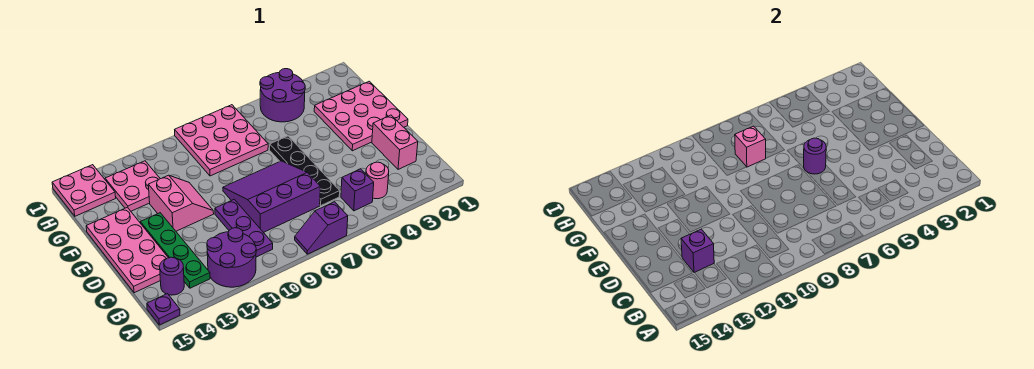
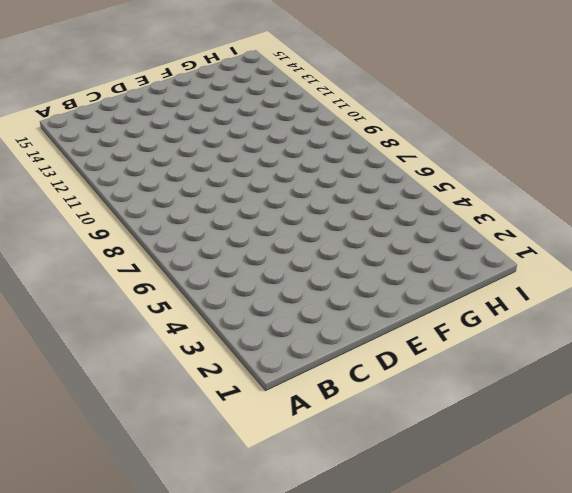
none -> purple 1x2 slope [295,202,348,254]
none -> purple 2x2 round brick [207,228,256,287]
none -> purple 1x1 plate [147,294,180,325]

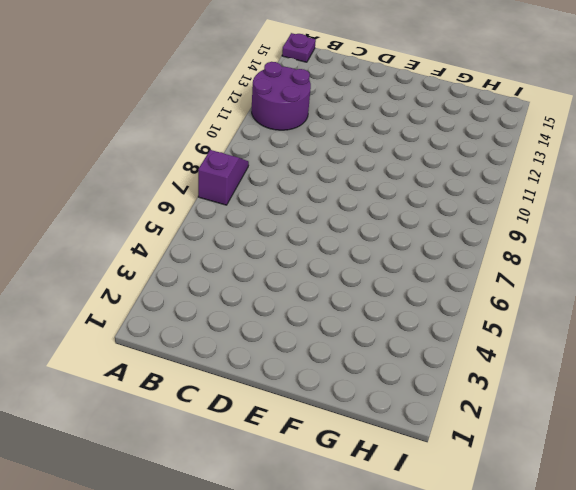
none -> pink 1x1 round brick [366,162,389,199]
none -> purple 1x1 brick [341,169,374,211]
none -> purple 1x3 plate [215,199,273,257]

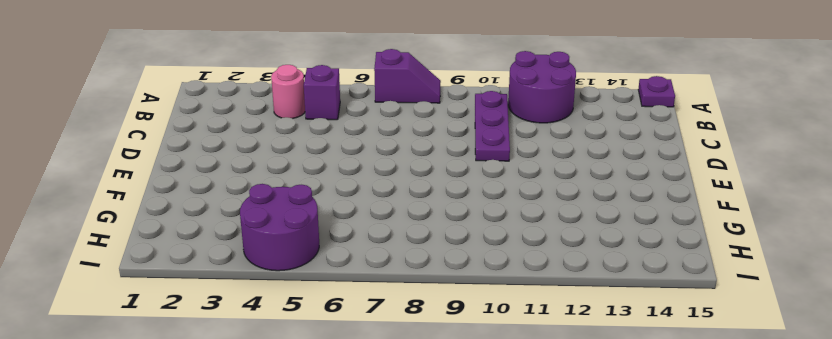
none -> green 1x4 plate [140,213,210,288]
none -> purple 1x1 round brick [160,257,184,295]
none -> pink 1x2 brick [372,115,418,169]

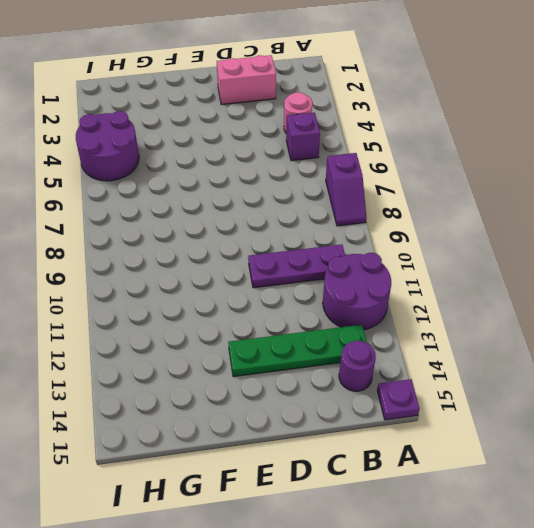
none -> black 1x4 plate [270,136,340,205]
none -> purple 3x3 slope [223,161,320,233]
none -> pink 2x4 plate [86,207,168,293]

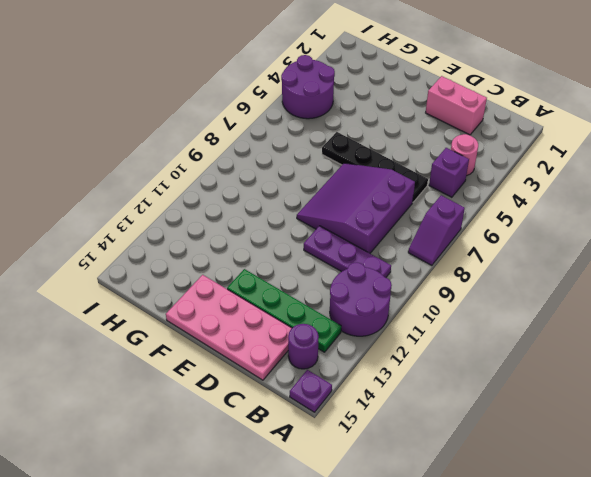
none -> pink 3x3 plate [314,81,408,151]
none -> pink 2x2 slope [148,175,214,231]
none -> pink 3x3 plate [175,105,268,176]

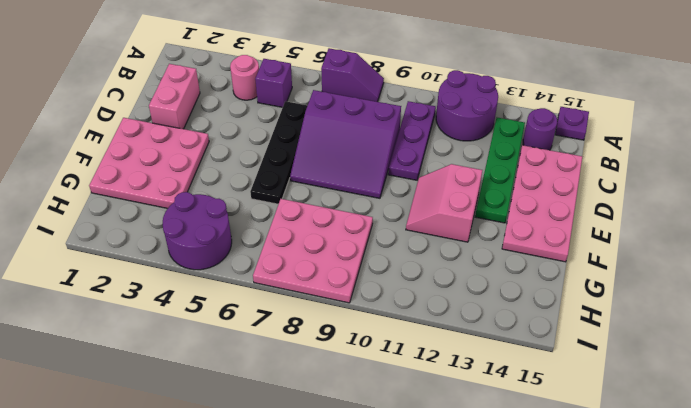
none -> pink 2x2 plate [105,161,160,211]
none -> pink 2x2 plate [52,165,116,216]
none -> purple 1x1 brick [681,229,714,273]

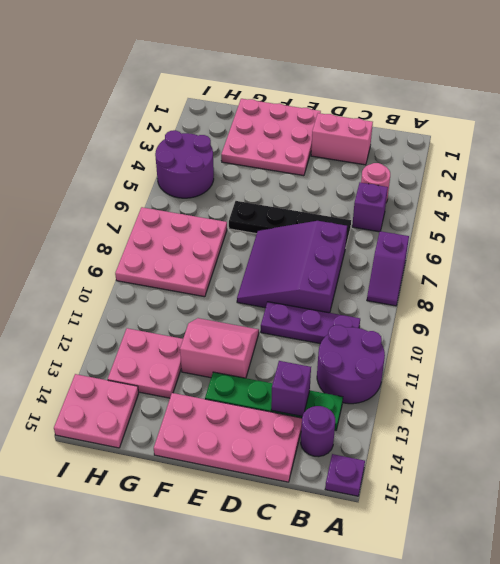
none -> purple 1x1 round brick [804,138,826,174]
none -> pink 1x1 brick [735,126,766,167]

